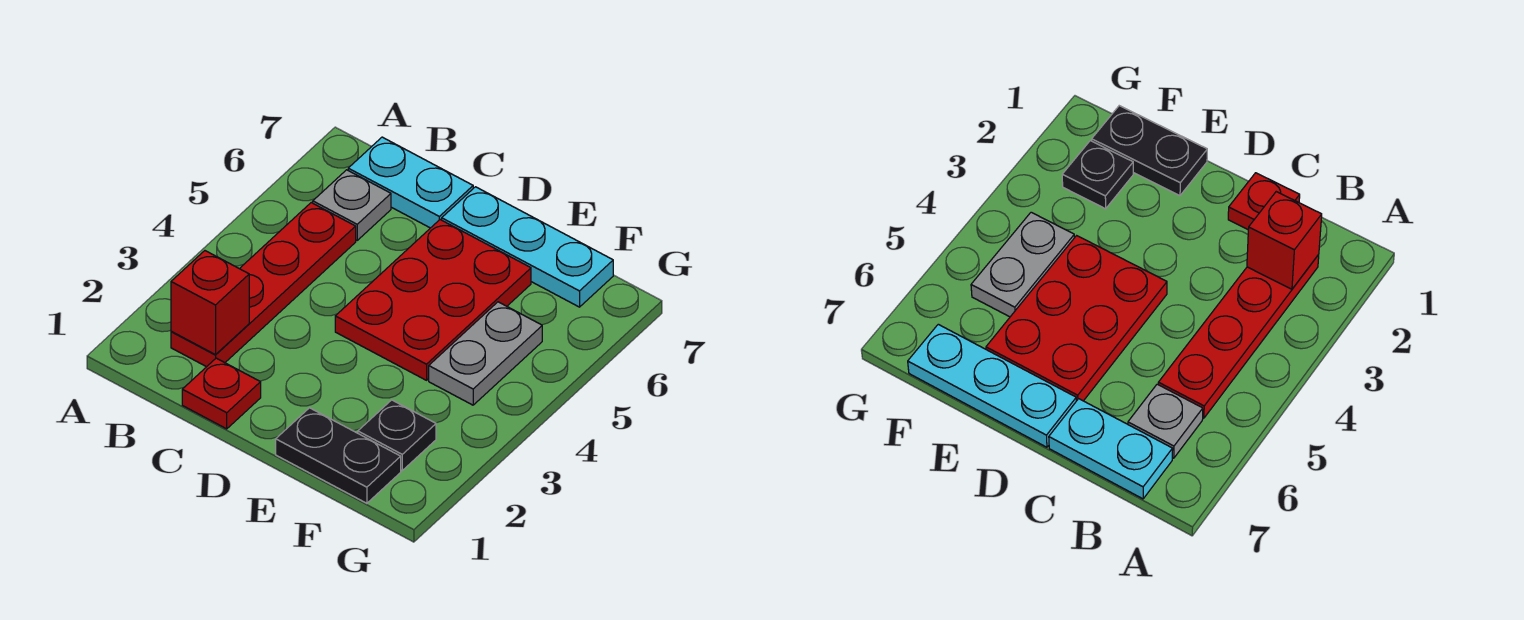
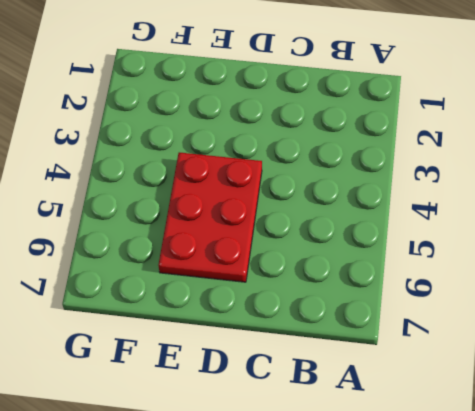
none -> red 1x4 plate [171,203,356,367]
none -> grey 1x1 plate [313,170,391,240]

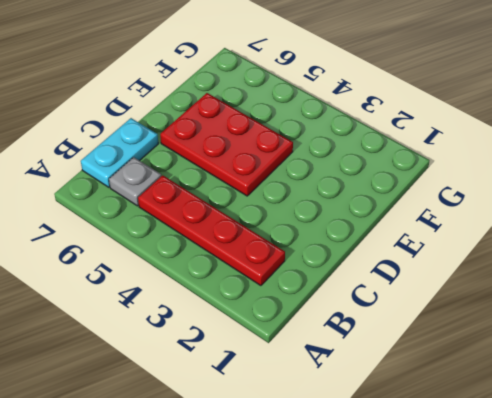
none -> red 1x1 plate [182,358,261,429]
none -> cyan 1x3 plate [442,187,613,307]

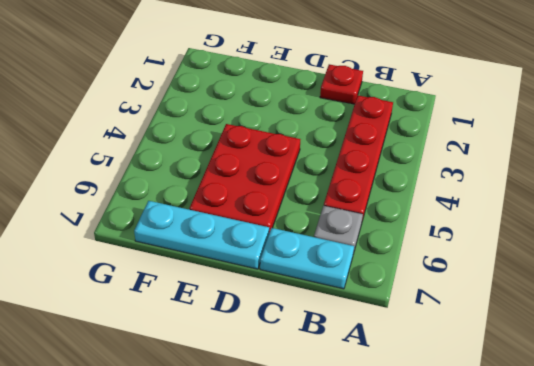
none -> black 1x2 plate [276,408,401,503]
none -> black 1x1 plate [358,400,436,470]

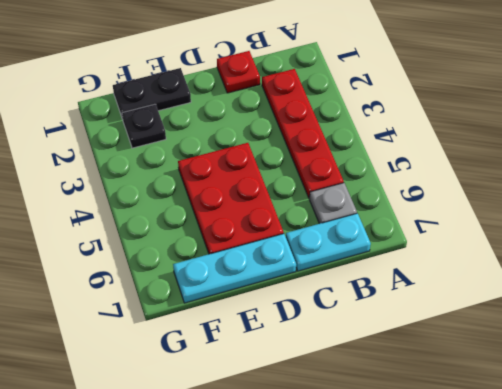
none -> grey 1x2 plate [429,302,542,405]
none -> red 1x1 brick [171,251,249,355]

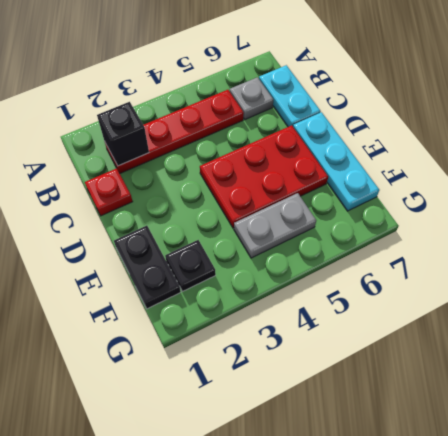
black 1x1 brick [97,102,149,166] -> red 1x1 brick [171,251,249,355]

